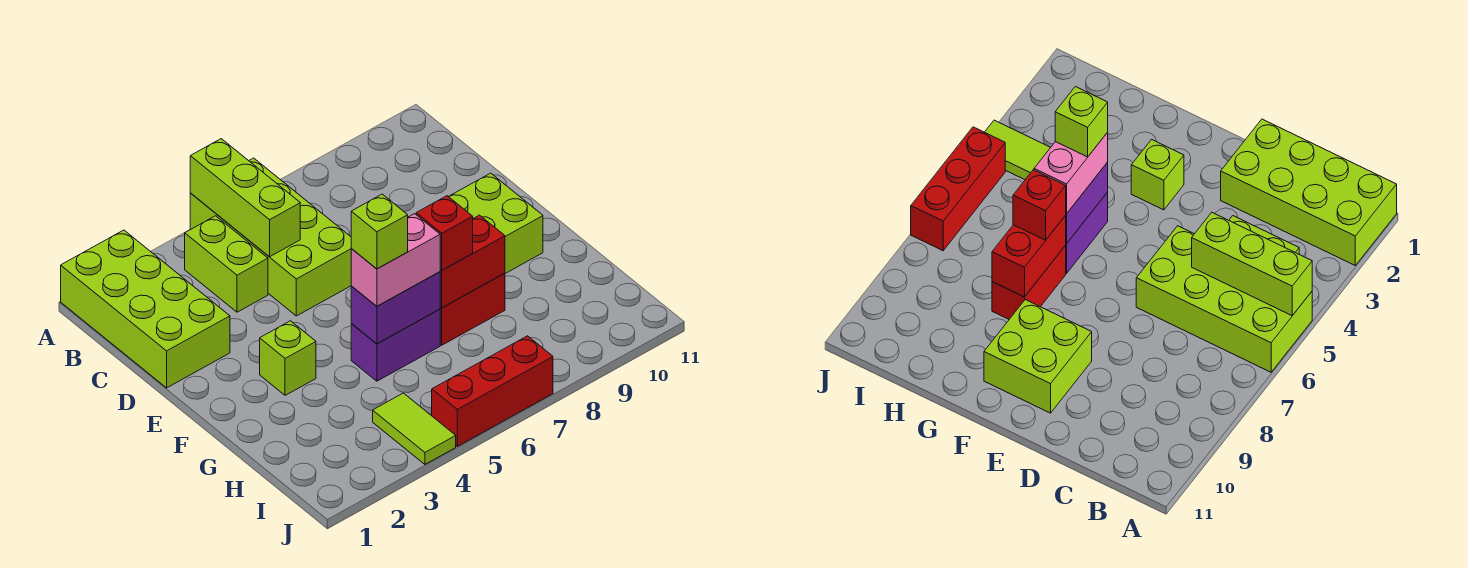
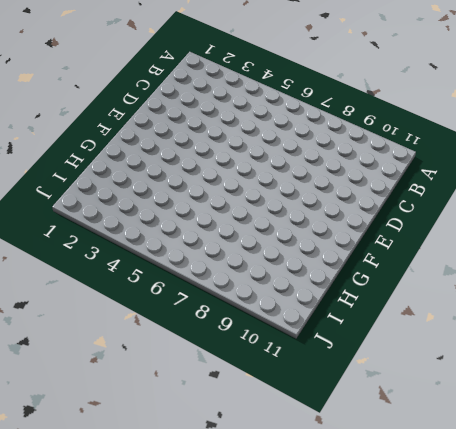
none -> lime 2x4 brick [61,230,230,388]
none -> lime 2x4 brick [190,158,352,316]
none -> lime 1x2 brick [185,216,268,312]

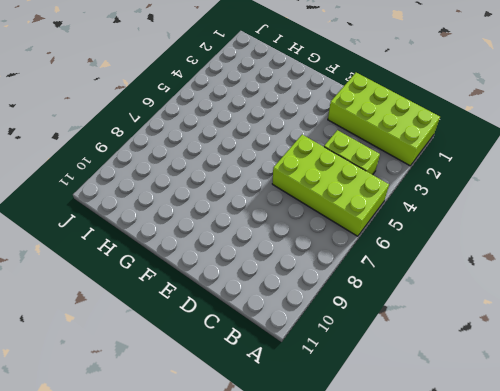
none -> lime 2x2 brick [449,173,543,274]
none -> lime 1x1 brick [260,321,316,395]
none -> purple 1x2 brick [351,309,440,381]

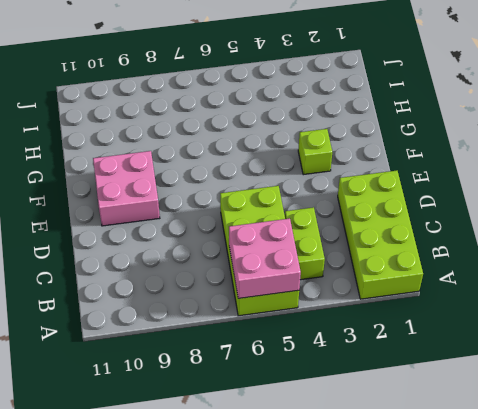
pink 2x2 brick [229,219,301,298] -> lime 1x3 brick [190,139,300,257]
pink 2x2 brick [93,151,160,226] -> lime 2x2 brick [449,173,543,274]
none -> purple 1x2 brick [351,309,440,381]
none -> red 1x2 brick [440,273,505,345]
none -> lime 1x2 tile [373,393,456,464]

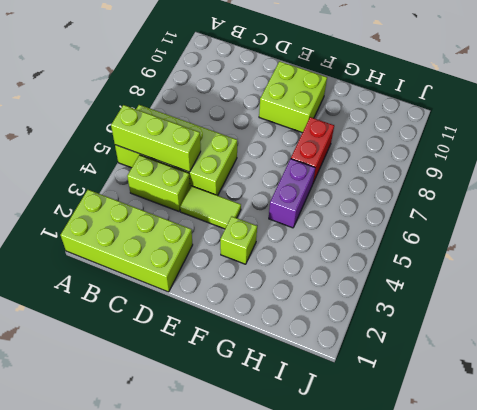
lime 1x2 tile [180,186,241,229] -> lime 1x2 tile moved to [373,393,456,464]
none -> red 1x3 brick [432,336,553,446]
none -> purple 1x2 brick [351,272,440,344]
none -> red 1x2 brick [440,215,505,308]

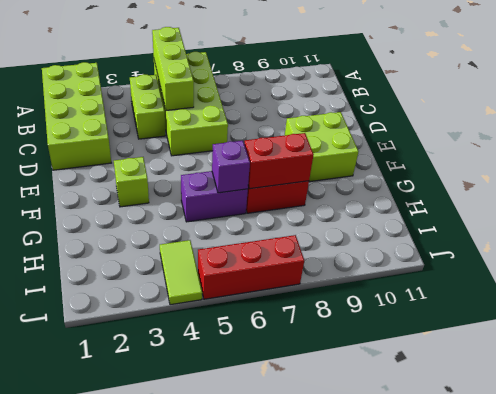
purple 1x1 brick [212,141,250,193] -> purple 1x2 brick [351,272,440,344]
none -> pink 1x2 brick [351,214,440,306]
none -> red 1x1 brick [416,196,473,270]
none -> lime 1x1 brick [351,194,408,269]

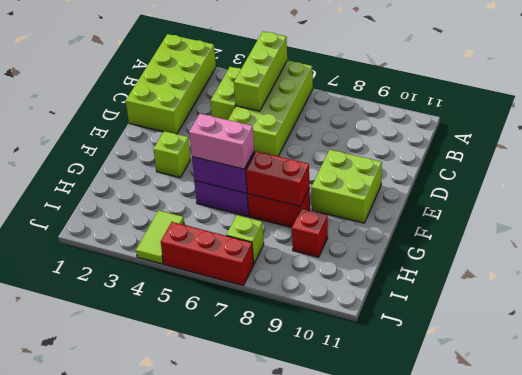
red 1x1 brick [292,208,328,257] -> red 1x1 brick moved to [416,196,473,270]
lime 1x1 brick [226,215,264,264] -> lime 1x1 brick moved to [351,194,408,269]

